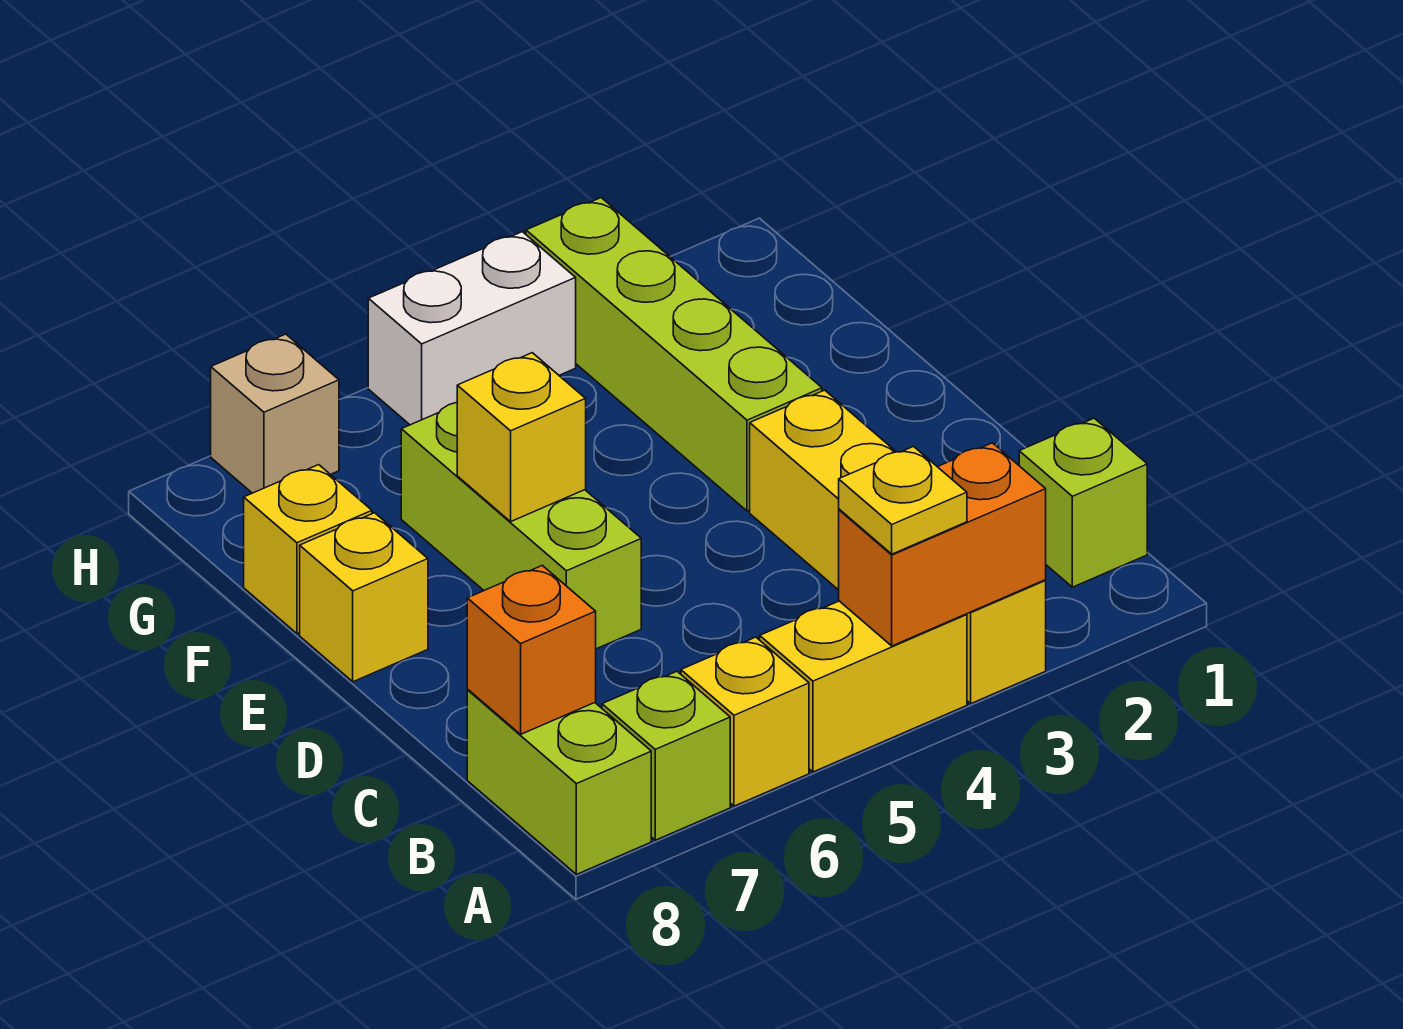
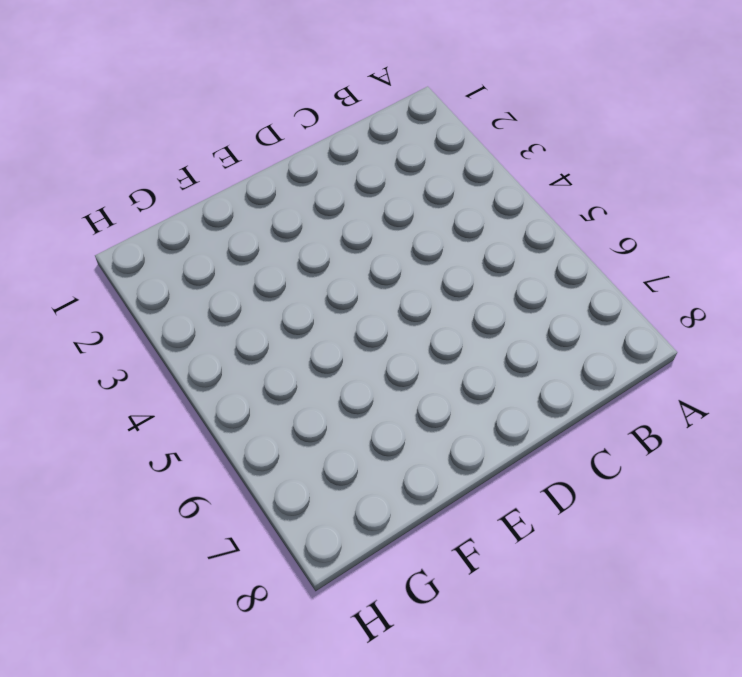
none -> yellow 1x4 brick [750,390,1046,703]
none -> yellow 1x2 brick [760,601,967,772]
none -> yellow 1x1 brick [681,637,809,806]

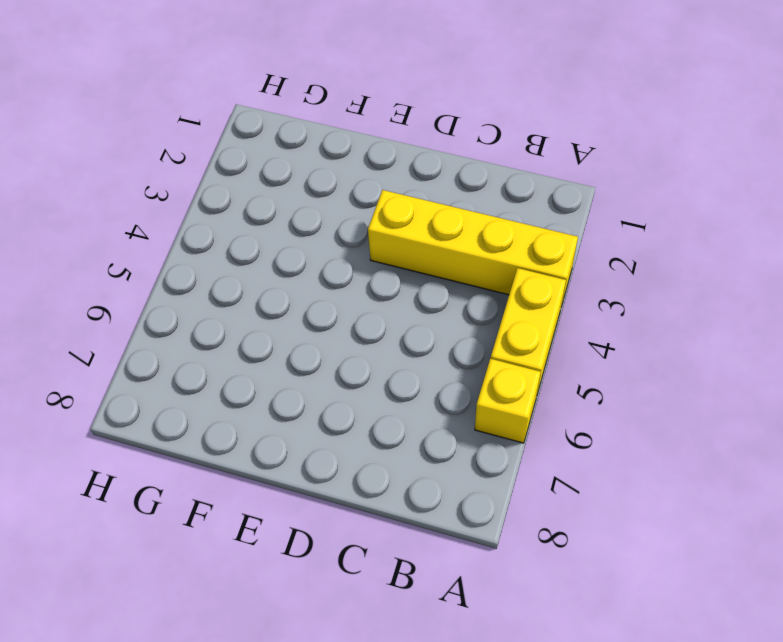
none -> lime 1x1 brick [602,671,730,840]
none -> lime 1x2 brick [467,690,651,874]
none -> lime 1x1 brick [1019,418,1147,587]

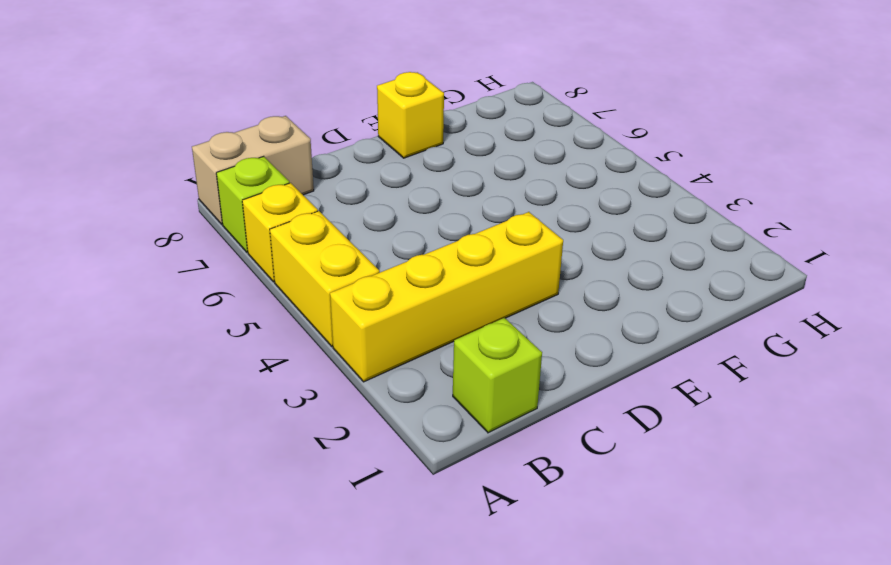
tan 1x2 brick [192,116,314,224] -> lime 1x2 brick [467,690,651,874]
none -> lime 1x3 brick [401,402,641,649]
none -> lime 1x4 brick [526,198,822,511]
none -> yellow 1x1 brick [244,465,372,634]

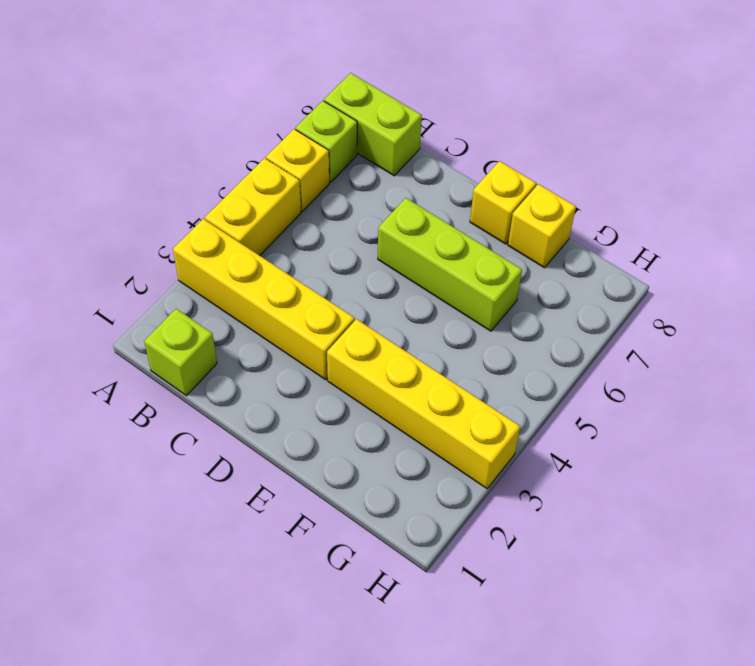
yellow 1x4 brick [327,319,520,488] -> lime 1x4 brick [526,198,822,511]
none -> white 1x2 brick [368,232,576,425]
none -> tan 1x1 brick [211,334,339,493]
none -> orange 1x2 brick [839,443,1046,646]

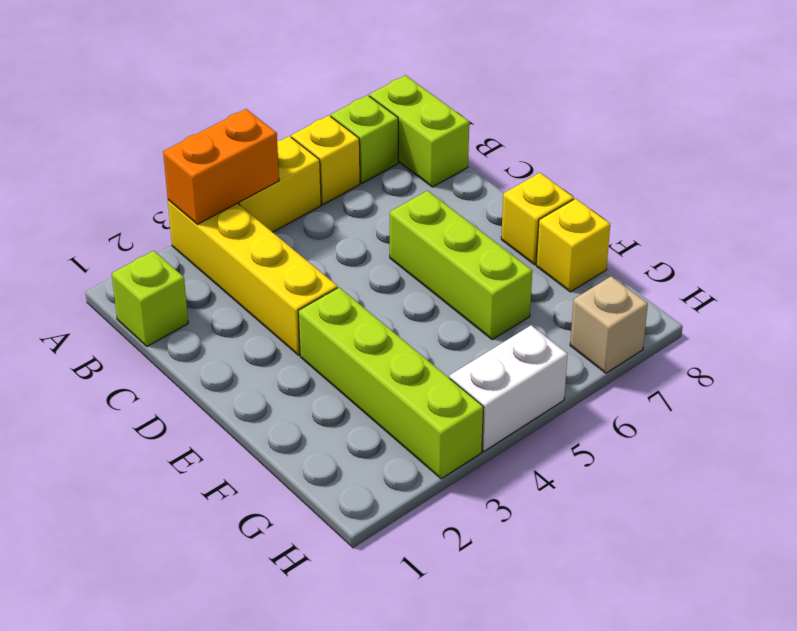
none -> orange 1x1 brick [467,565,596,734]
none -> yellow 1x1 brick [457,353,586,522]
none -> yellow 1x1 plate [839,447,967,554]

